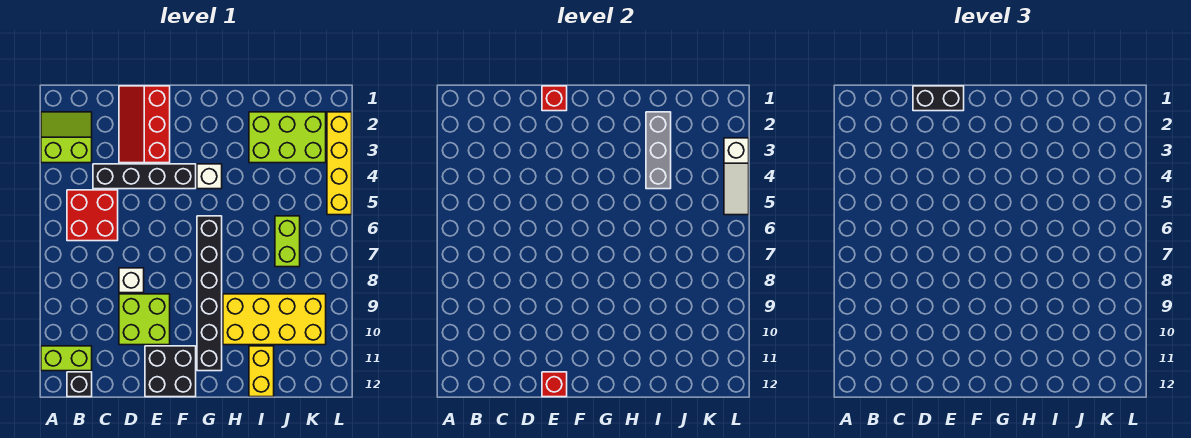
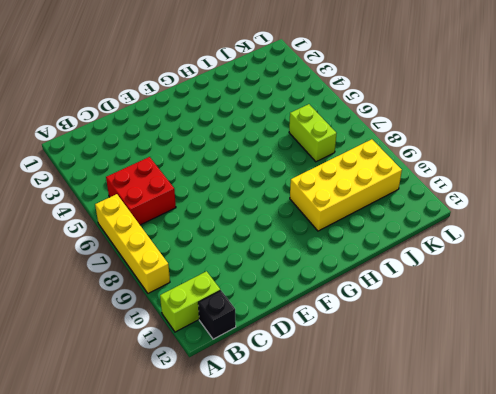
yellow 1x4 brick [95,194,170,293] -> yellow 1x4 brick moved to [327,112,352,215]
none -> lime 2x2 slope [41,112,92,163]
none -> black 1x4 brick [93,164,196,189]
none -> red 2x3 slope [119,86,170,163]

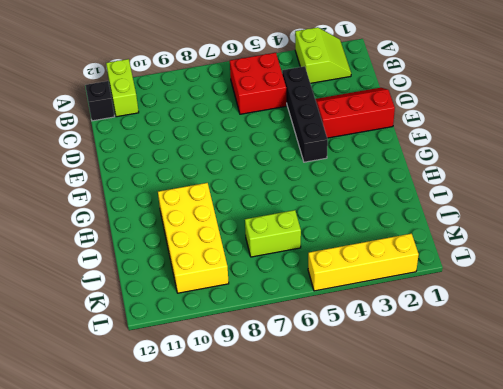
none -> white 1x1 brick [119,268,144,293]
none -> lime 2x2 brick [119,294,170,345]
none -> black 2x2 brick [145,346,196,397]

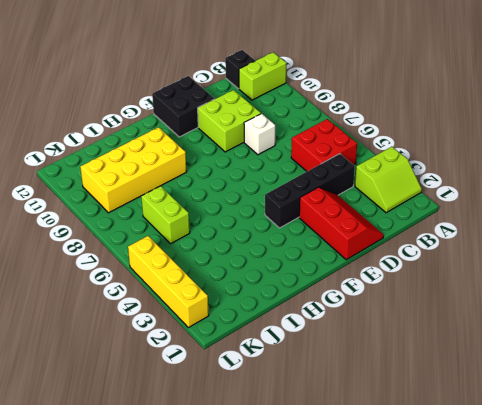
none -> white 1x1 brick [197,164,222,189]
none -> black 1x6 brick [197,216,222,371]
none -> lime 2x3 brick [249,112,326,163]

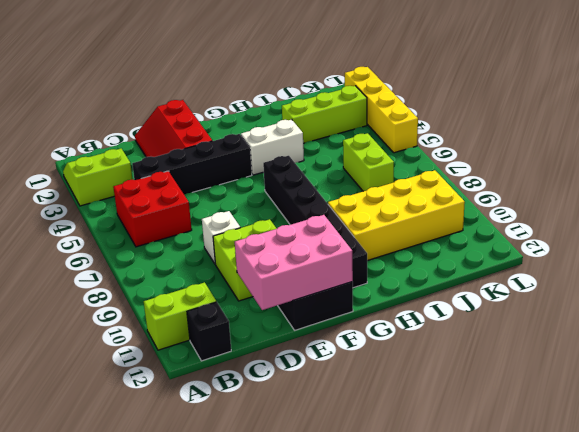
pink 2x3 brick [235,215,353,310] -> red 1x1 brick [542,372,567,397]
white 1x2 brick [241,120,304,175] -> white 1x1 brick [197,164,222,189]
lime 1x3 brick [282,86,367,143] -> lime 2x3 brick [249,112,326,163]
none -> yellow 1x2 brick [249,346,274,397]
none -> red 1x1 brick [542,86,567,111]
none -> grey 1x3 brick [646,112,671,189]

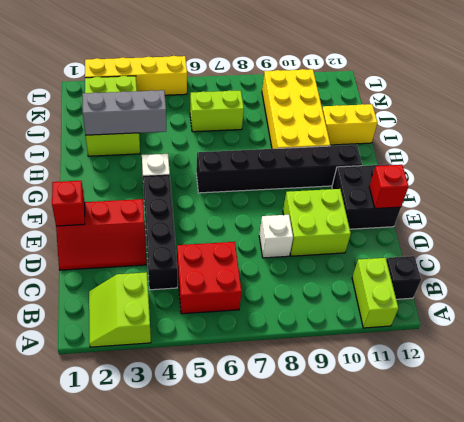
none -> white 1x3 slope [724,138,749,215]
none -> black 1x2 brick [913,86,964,111]

